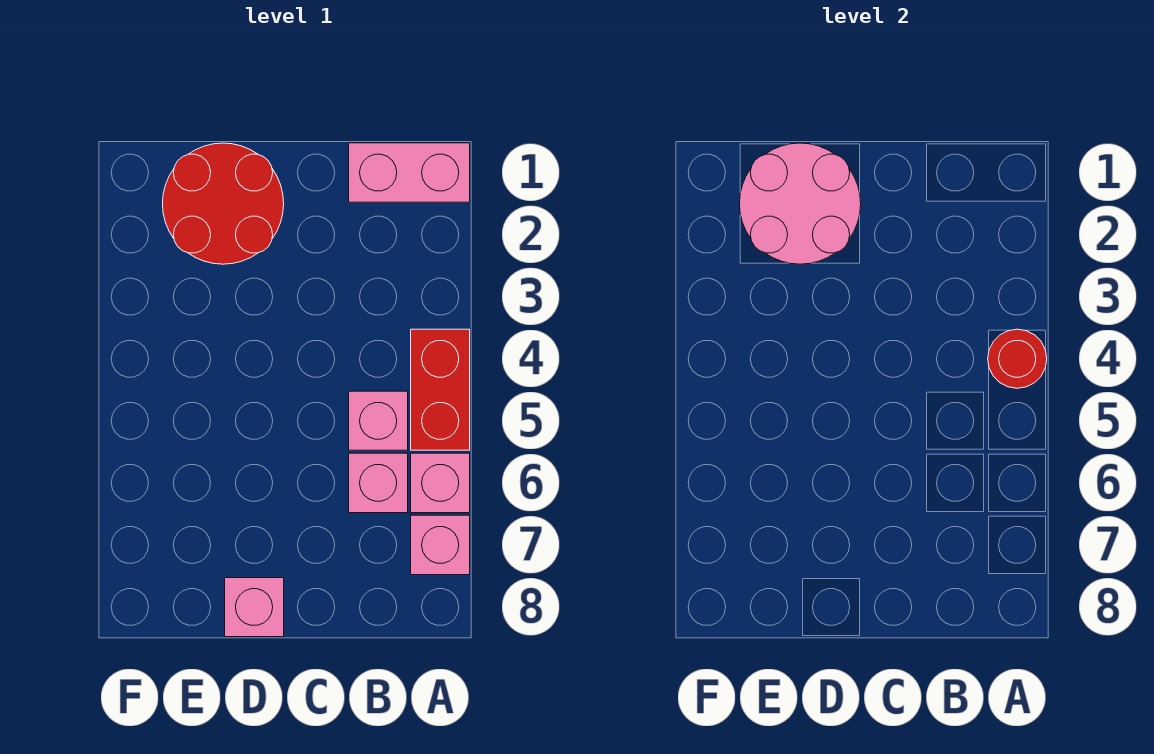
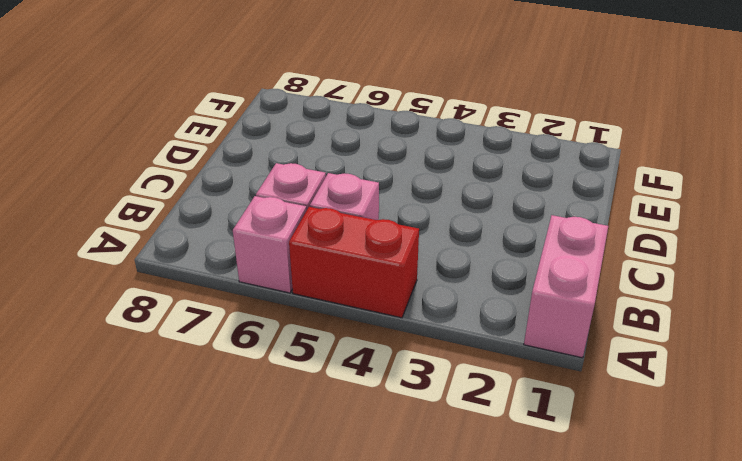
none -> pink 1x1 brick [411,515,470,575]
none -> red 2x2 round brick [163,143,284,264]

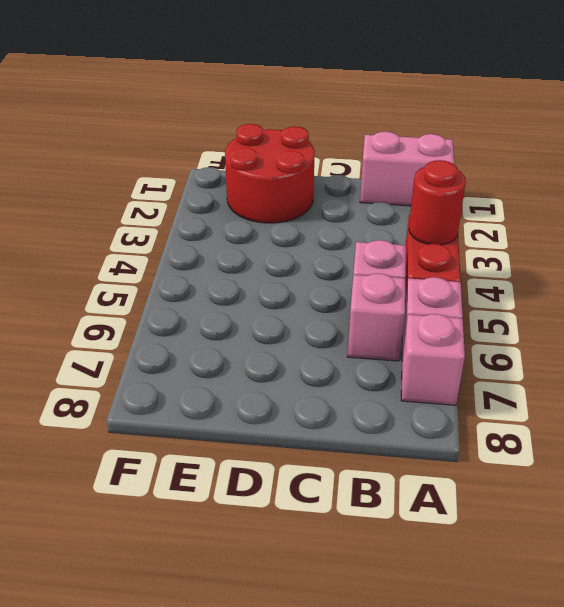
none -> pink 1x1 brick [225,578,284,637]
none -> pink 2x2 round brick [740,143,861,264]

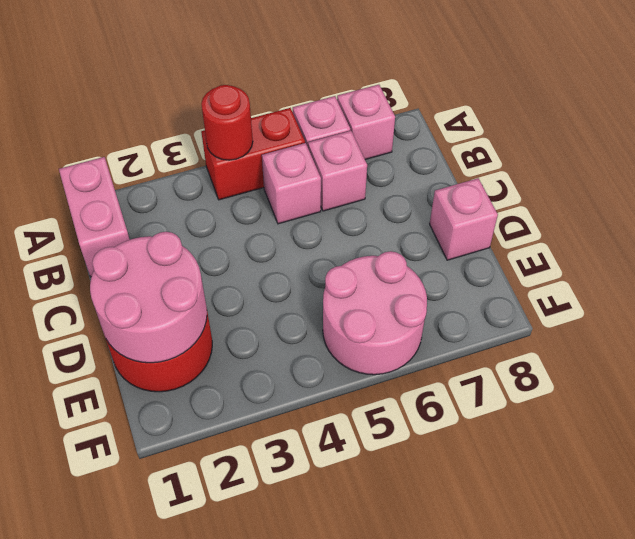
pink 2x2 round brick [323,251,427,375] -> none

